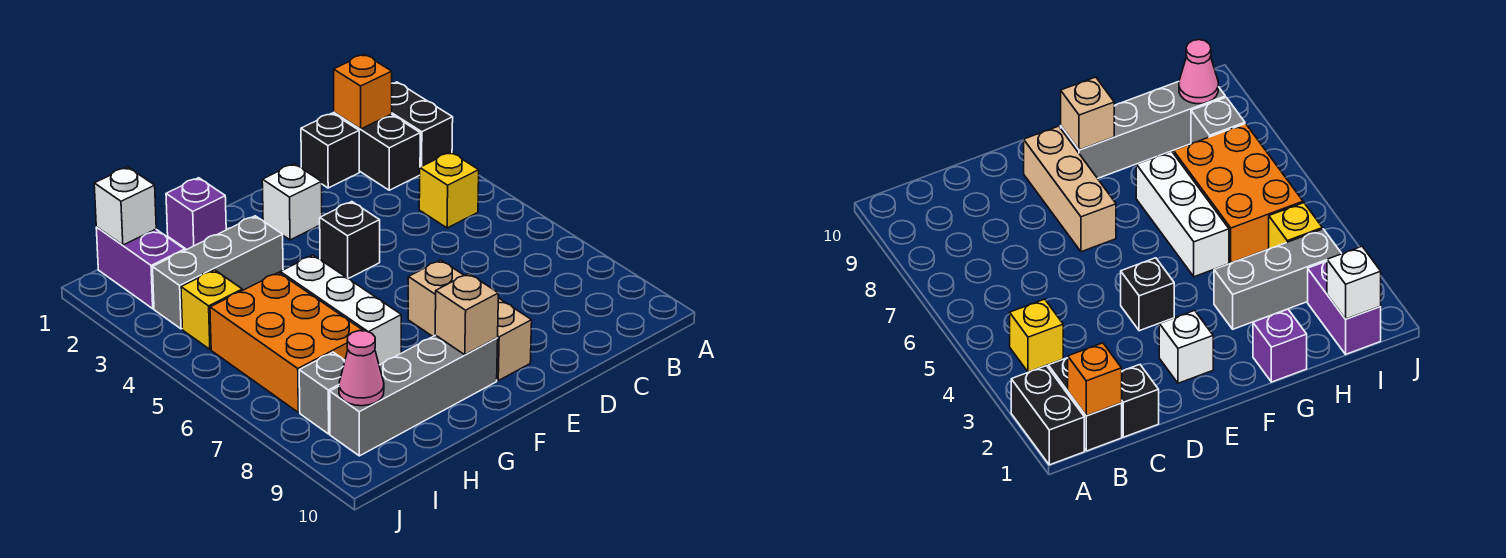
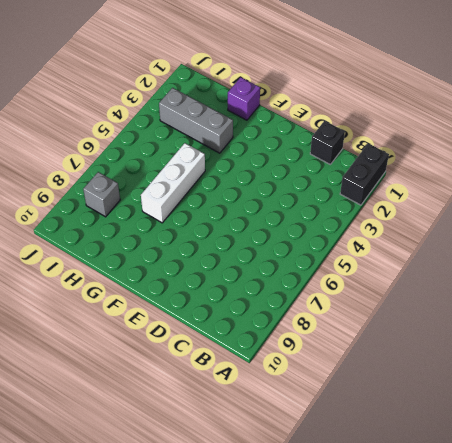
none -> black 1x2 brick [334,112,420,190]
none -> yellow 1x1 brick [419,152,479,228]
none -> white 1x1 brick [262,164,322,240]

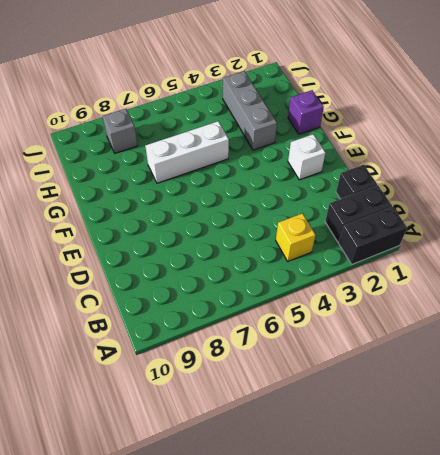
none -> black 1x1 brick [320,202,380,279]
none -> tan 1x3 brick [408,260,532,381]
none -> grey 1x4 brick [330,335,498,456]

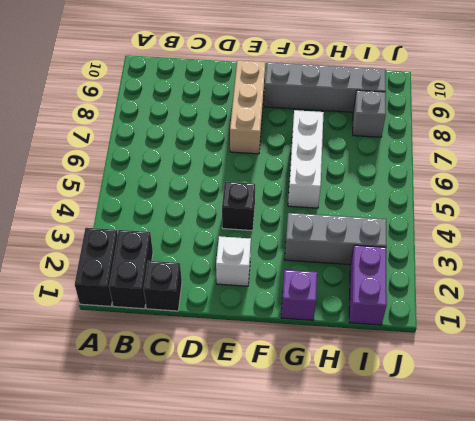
none -> yellow 1x1 brick [419,152,479,228]
none -> orange 2x3 brick [210,273,364,412]
none -> yellow 1x1 brick [181,270,242,349]

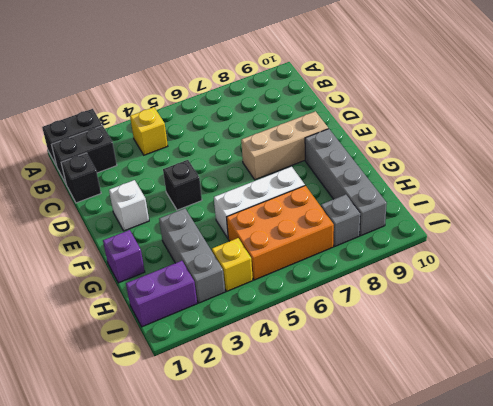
none -> orange 1x1 brick [334,54,392,129]
none -> tan 1x1 brick [435,273,499,355]
none -> white 1x1 brick [94,167,156,245]

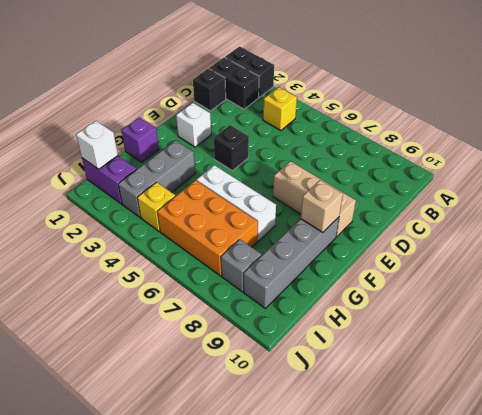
none -> orange 1x1 brick [334,54,392,129]
none -> pink 1x1 cone [339,331,384,406]

